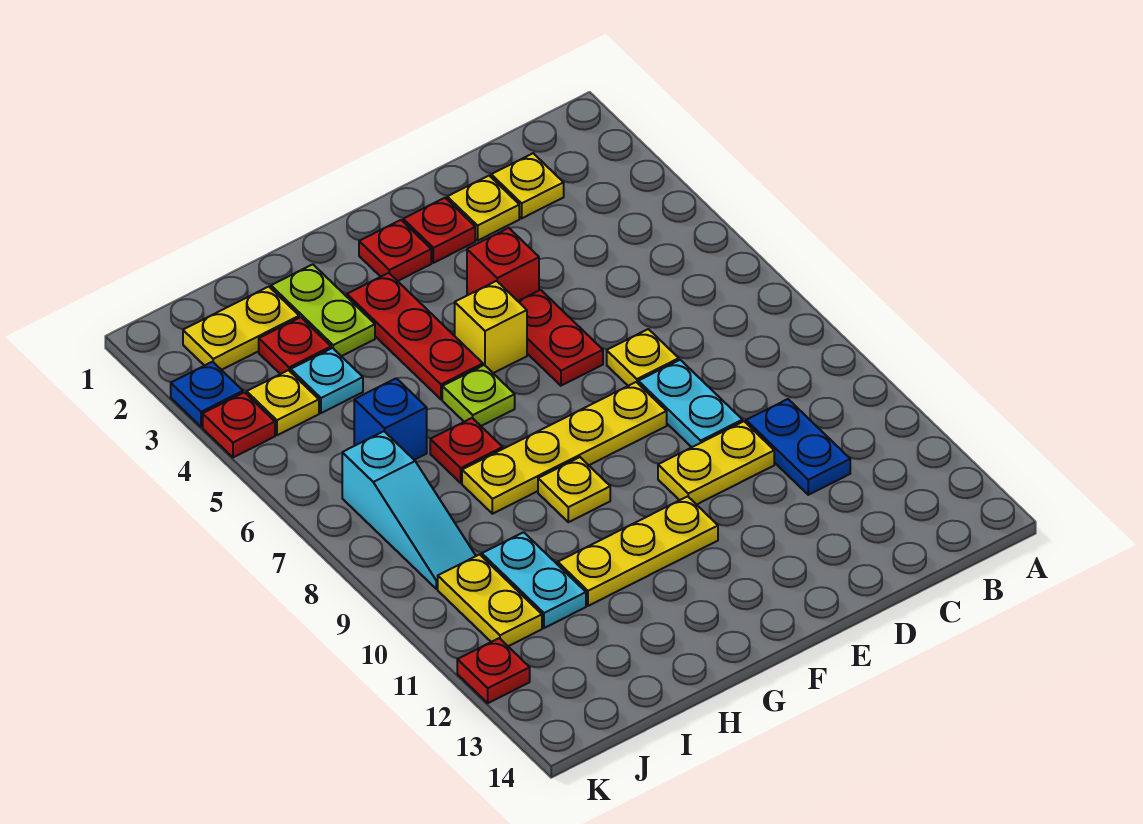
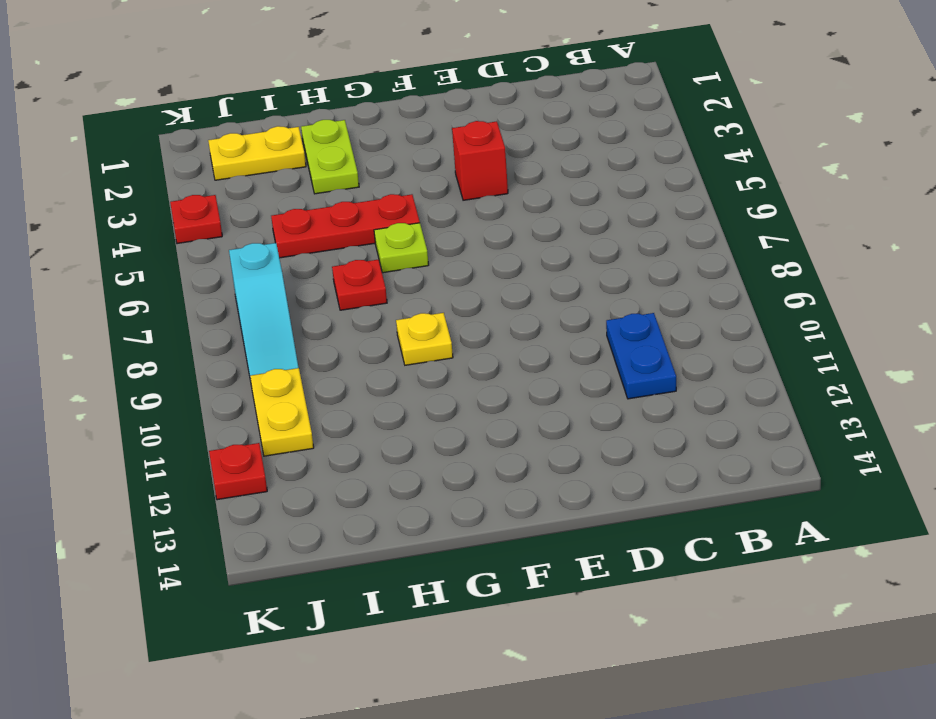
red 1x3 plate [271,194,420,258] -> red 1x3 plate turned to [347,273,483,399]
none -> yellow 1x1 plate [491,153,564,218]
none -> yellow 1x1 plate [447,176,519,240]
none -> yellow 1x1 plate [607,329,679,386]

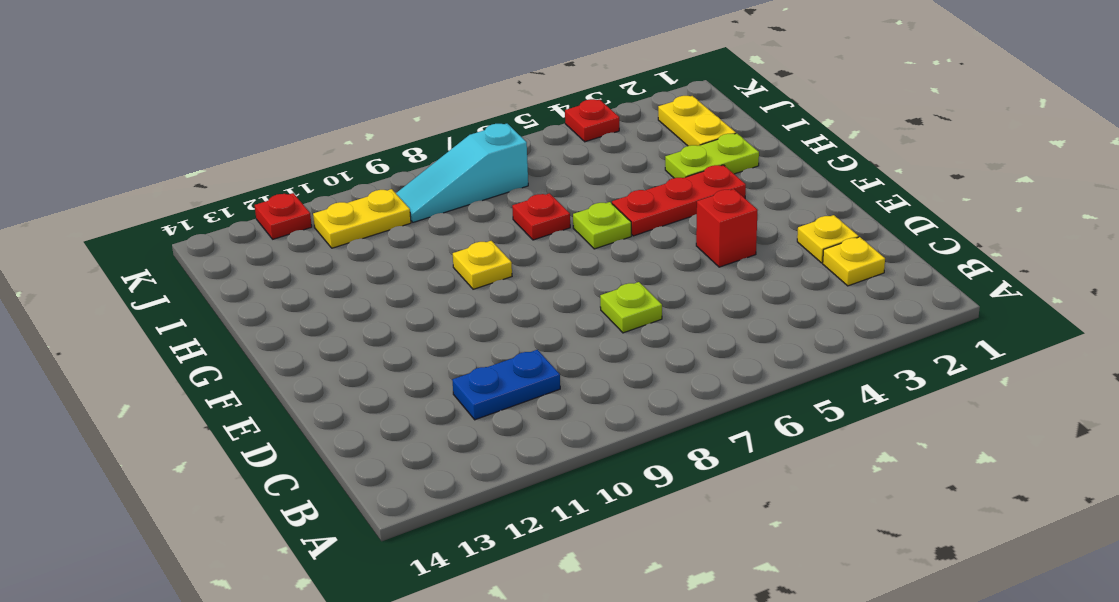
lime 1x1 plate [600,282,662,333] -> yellow 1x1 plate [607,329,679,386]
none -> cyan 1x2 plate [638,360,742,447]
none -> yellow 1x2 plate [658,421,774,505]
none -> red 1x1 plate [403,198,475,263]

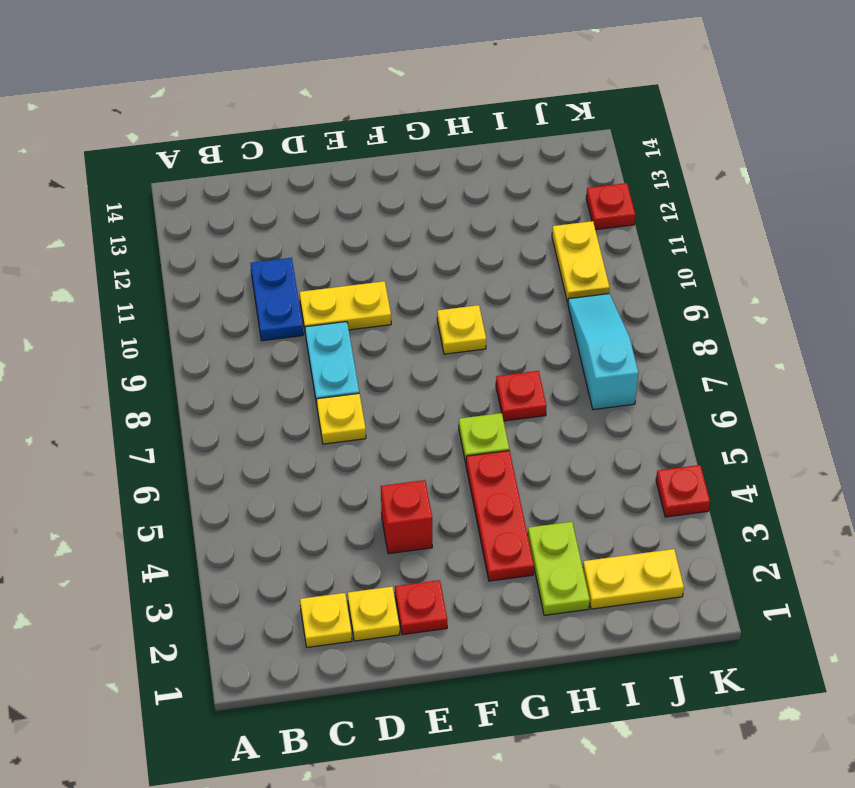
none -> red 1x2 plate [518,290,603,386]
none -> yellow 1x4 plate [462,382,667,514]
none -> red 1x1 plate [359,220,431,281]

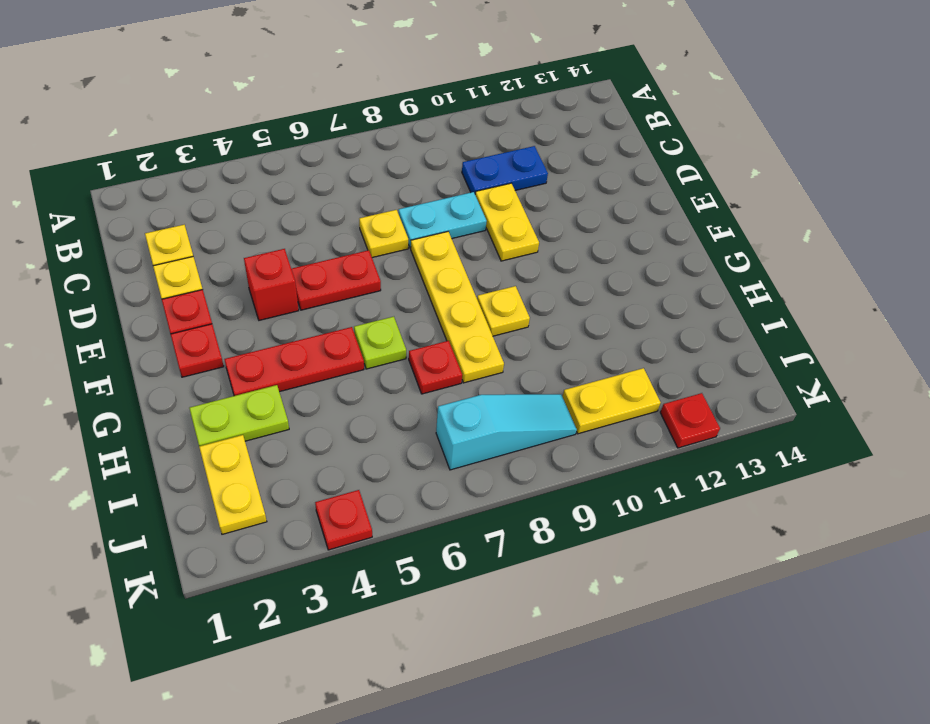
none -> yellow 1x1 brick [455,281,527,373]
none -> yellow 1x3 plate [558,496,718,606]
none -> red 1x1 plate [259,317,331,374]

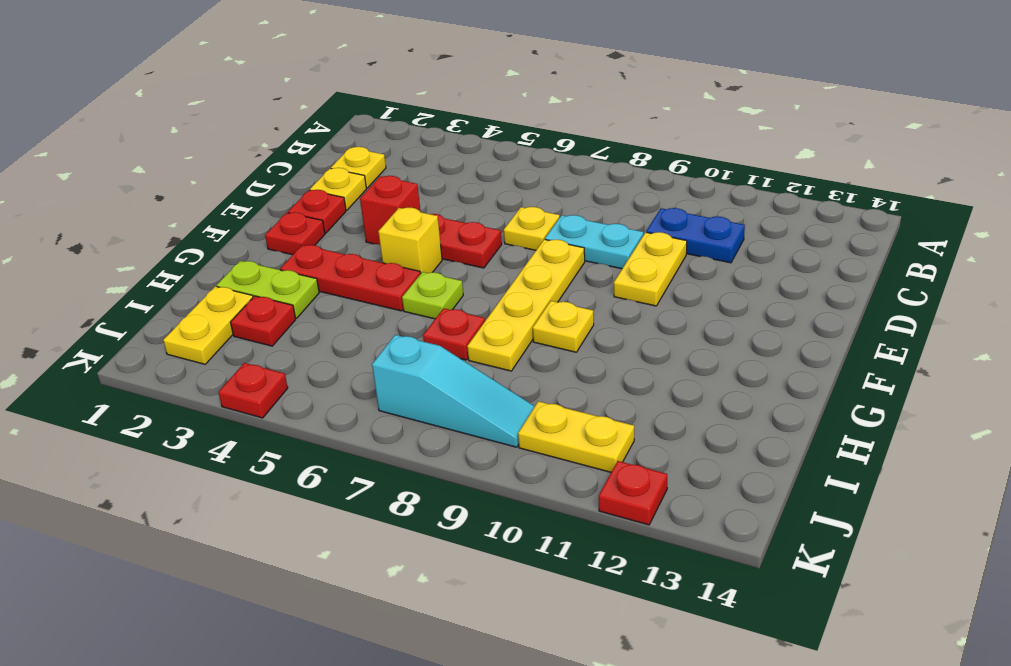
none -> yellow 1x3 plate [558,496,718,606]
none -> cyan 1x1 plate [291,348,363,413]
none -> blue 1x1 brick [354,378,427,460]

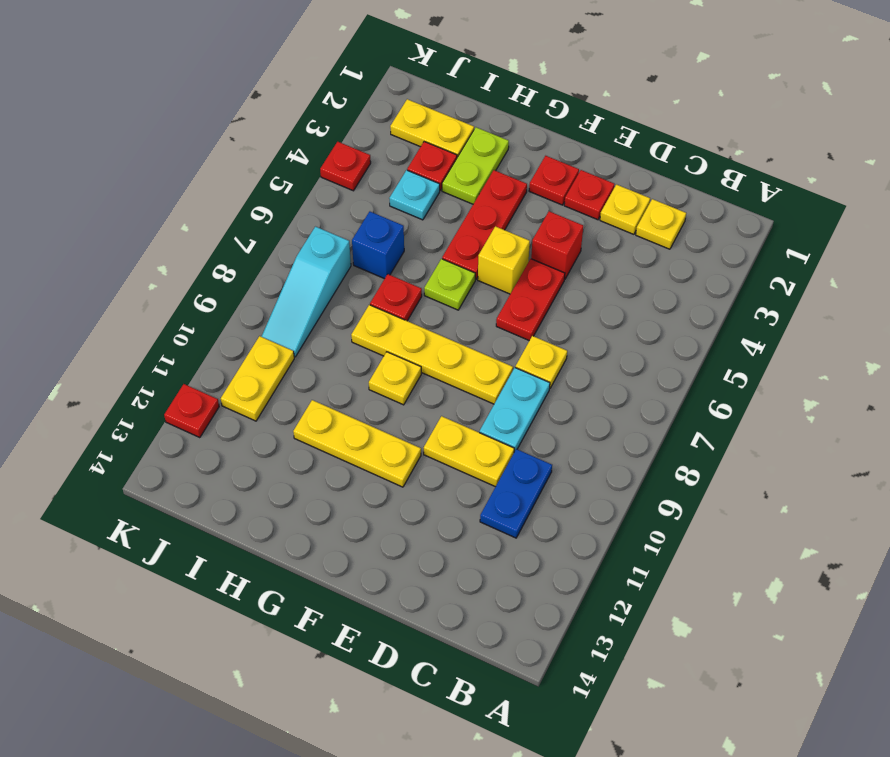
none -> cyan 1x2 plate [482,532,586,628]
none -> yellow 1x1 plate [247,370,319,435]
none -> blue 1x1 plate [171,362,243,427]

